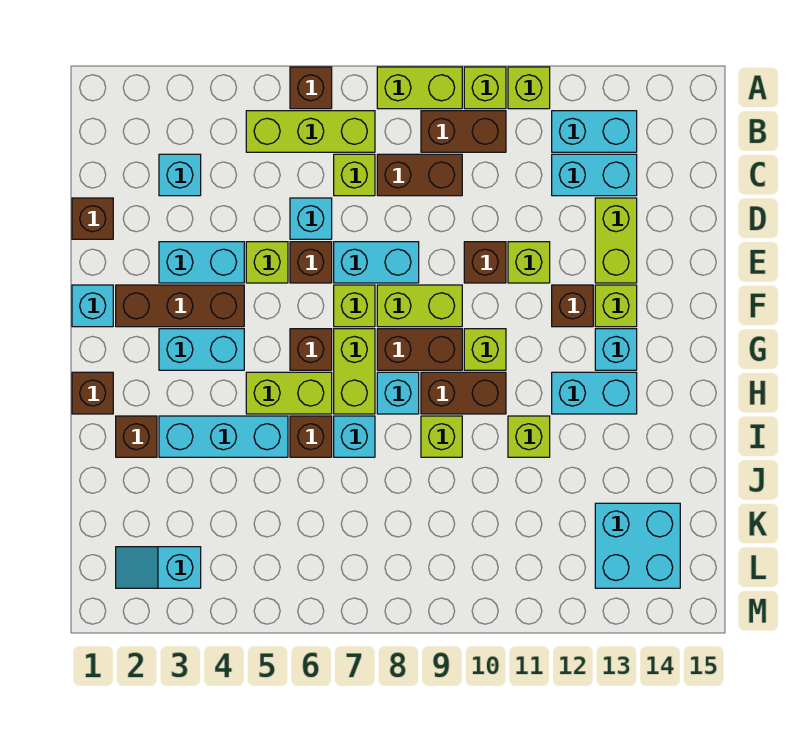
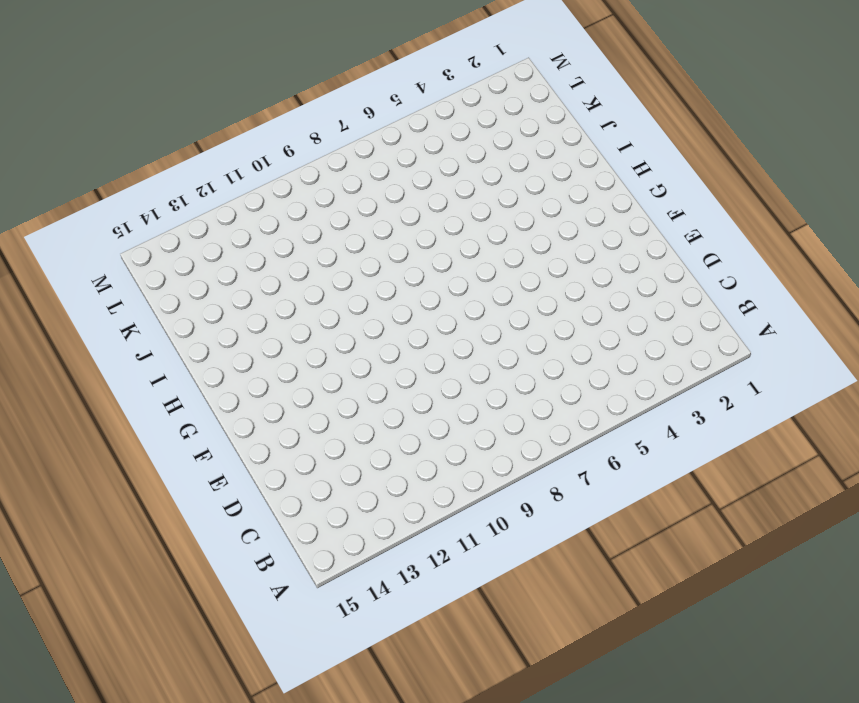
none -> brown 1x1 brick [290,67,332,109]
none -> lime 1x2 brick [377,67,462,109]
none -> lime 1x1 brick [464,67,506,109]
none -> lime 1x1 brick [508,67,550,109]

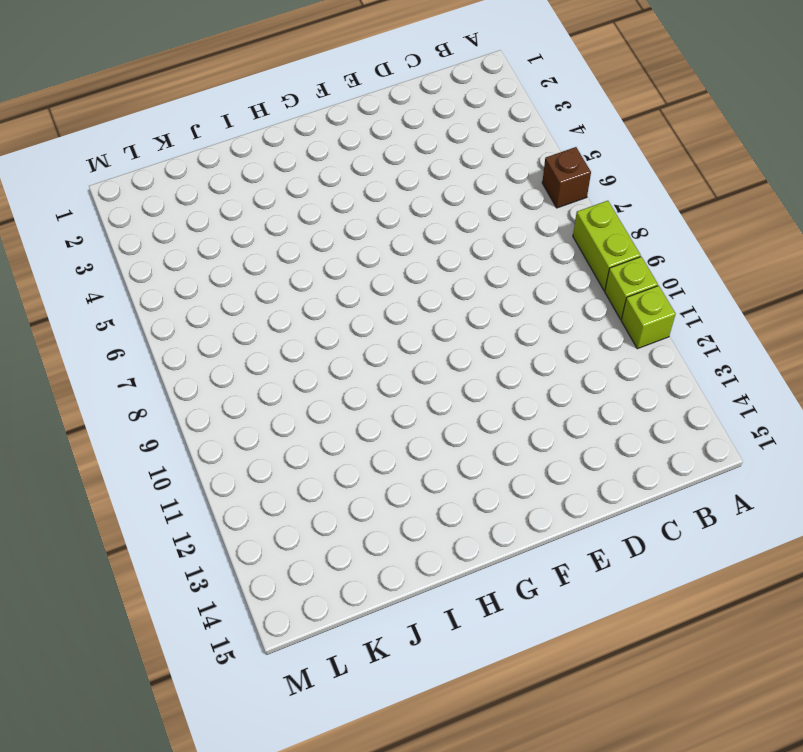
none -> lime 1x3 brick [246,111,375,152]
none -> brown 1x2 brick [421,111,506,152]
none -> cyan 1x2 brick [552,111,637,152]
none -> cyan 1x1 brick [159,154,201,196]

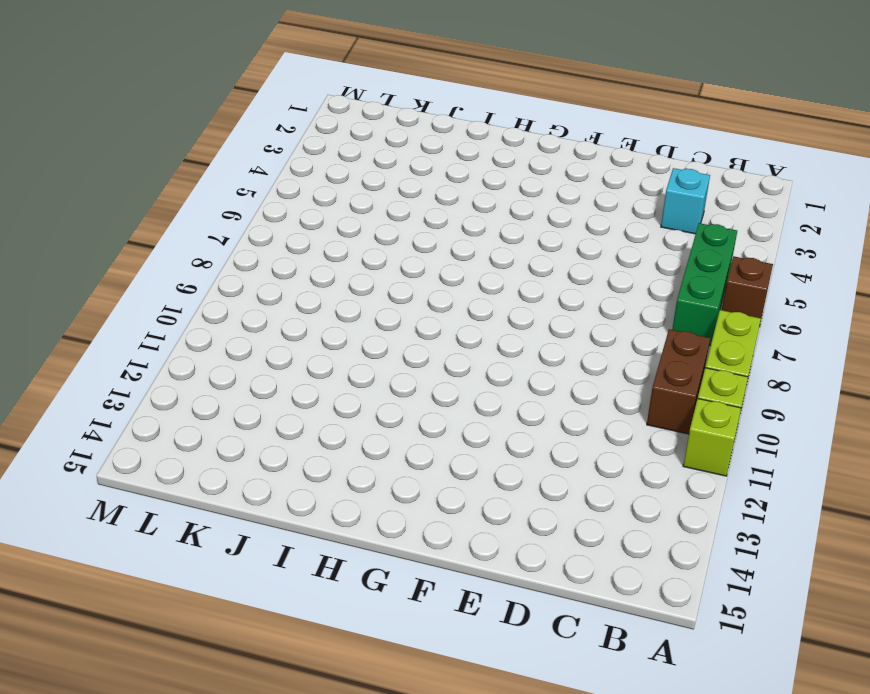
green 1x3 brick [672,223,737,346] -> lime 1x3 brick [246,111,375,152]
none -> cyan 1x2 brick [552,111,637,152]
none -> lime 1x1 brick [334,154,375,196]
none -> brown 1x2 brick [377,154,462,196]
none -> cyan 1x2 brick [552,154,637,196]

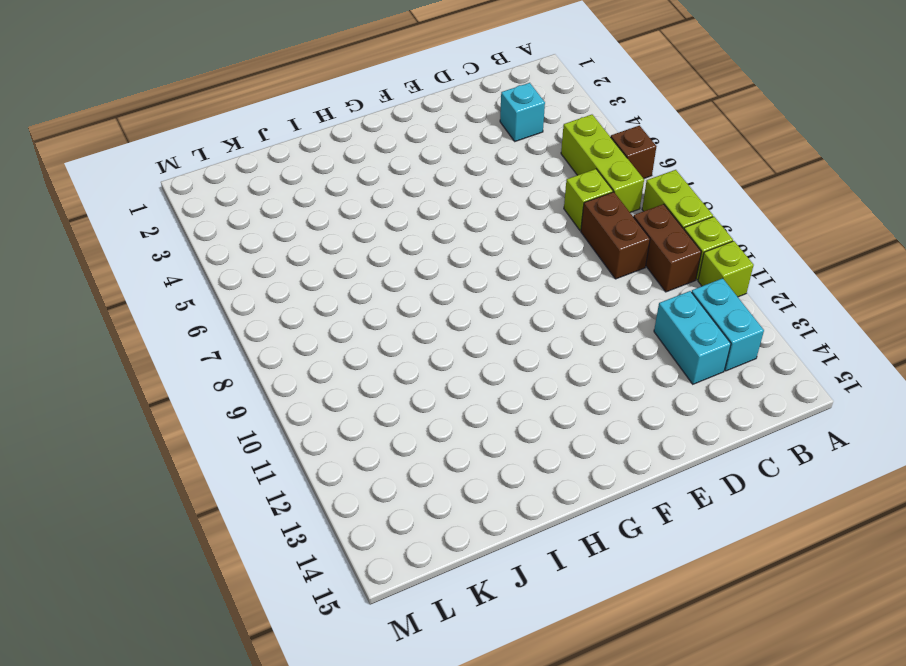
none -> brown 1x1 brick [72,198,113,239]
none -> cyan 1x1 brick [290,198,332,239]
none -> lime 1x2 brick [595,198,637,283]
none -> cyan 1x2 brick [159,242,244,283]

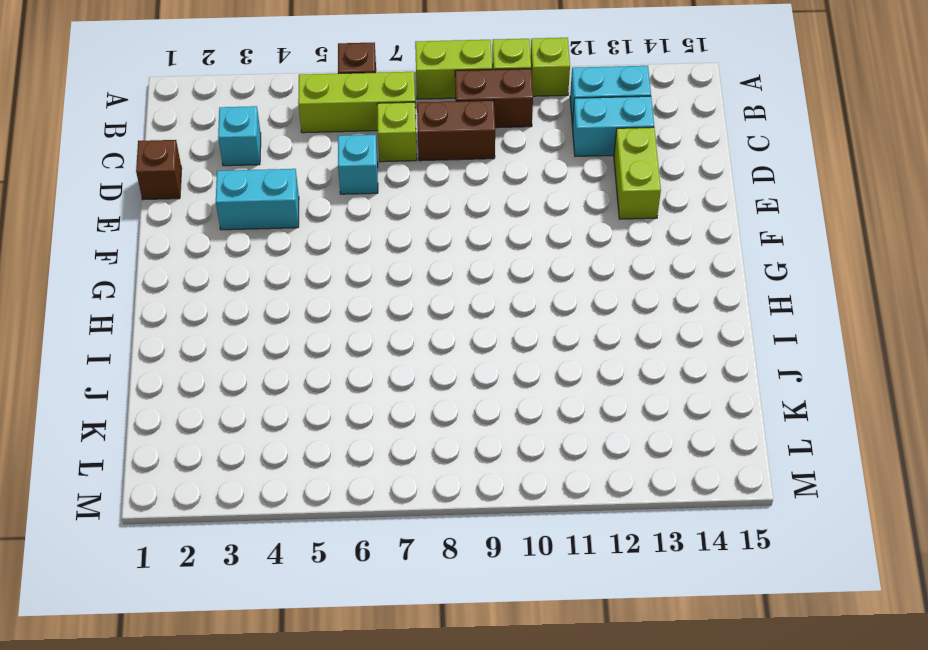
none -> lime 1x1 brick [246,242,288,283]
none -> brown 1x1 brick [290,242,332,283]
none -> cyan 1x2 brick [334,242,419,283]
none -> brown 1x1 brick [464,242,506,283]

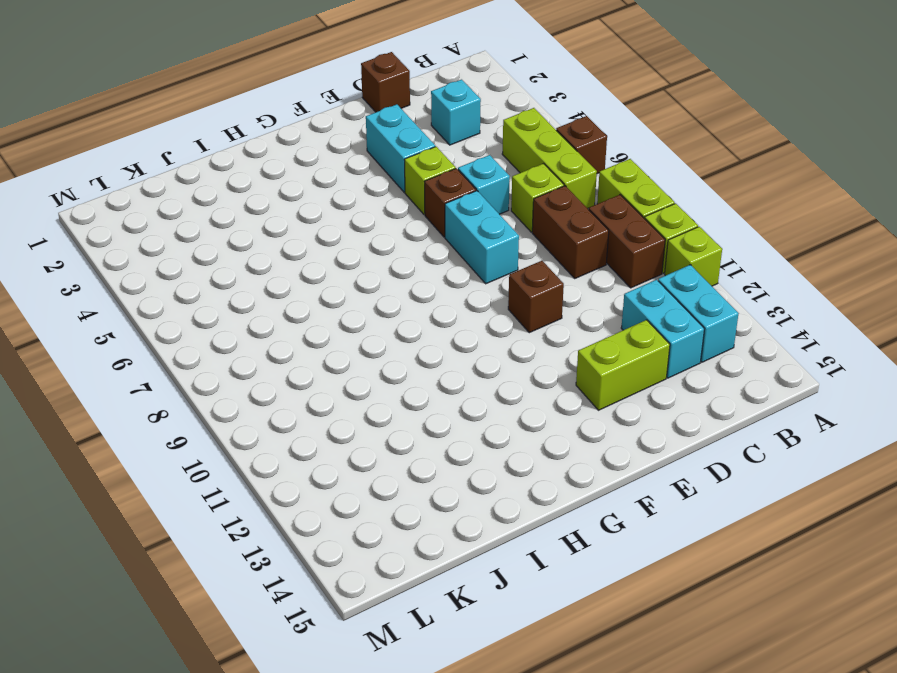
none -> lime 1x1 brick [508,242,550,283]
none -> cyan 1x1 brick [72,285,113,327]
none -> brown 1x3 brick [116,285,244,327]
none -> lime 1x1 brick [334,285,375,327]

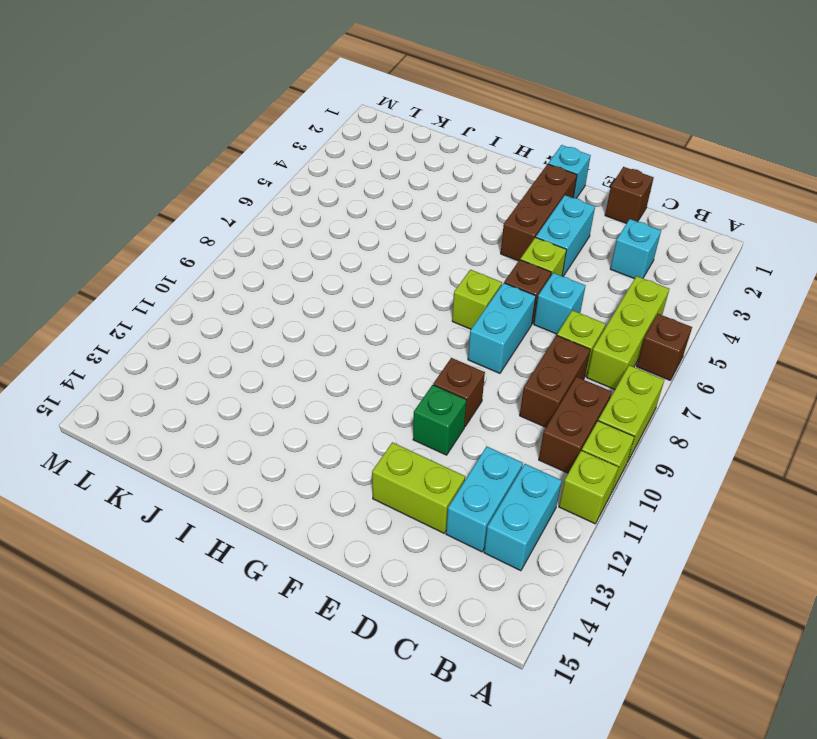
green 1x1 brick [413,385,467,455] -> lime 1x1 brick [508,242,550,283]
none -> lime 1x2 brick [377,285,462,327]
none -> brown 1x1 brick [552,285,593,327]
none -> lime 1x1 brick [595,285,637,327]
none -> cyan 1x2 brick [159,329,244,370]

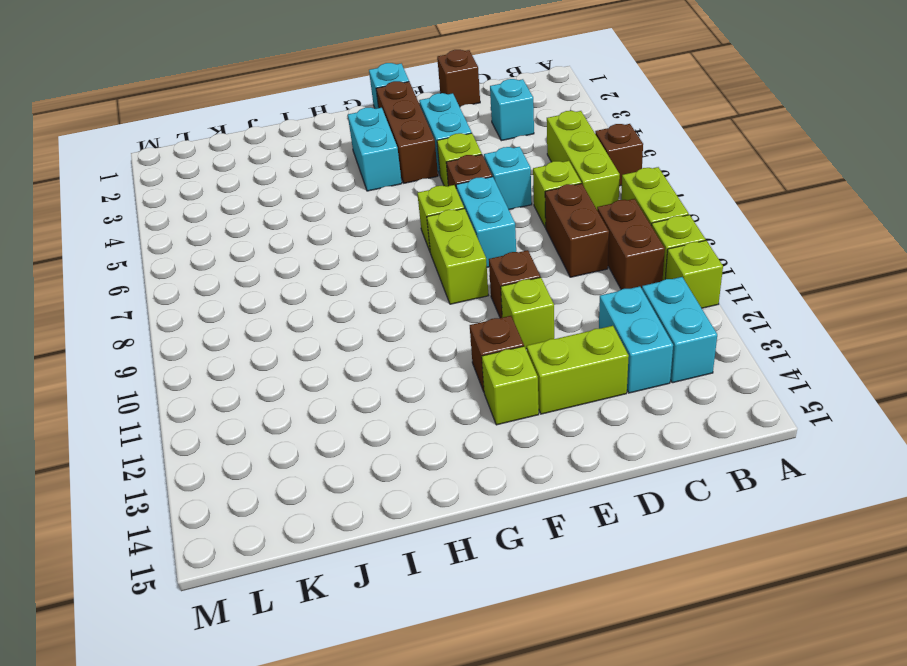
none -> brown 1x1 brick [290,329,332,370]
none -> lime 1x2 brick [334,329,375,414]
none -> brown 1x2 brick [377,329,462,370]
none -> lime 1x1 brick [464,329,506,370]

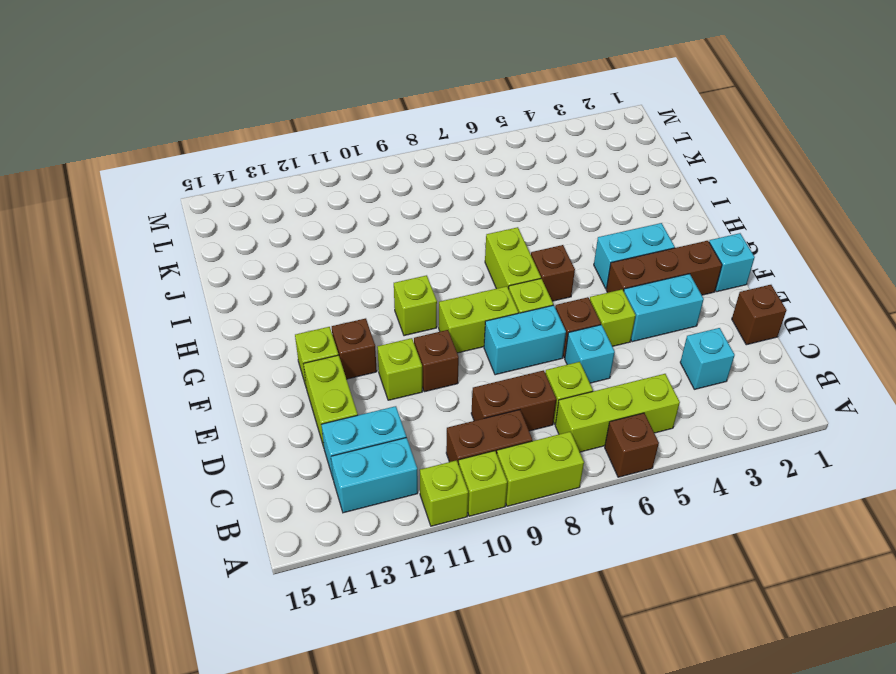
none -> brown 1x2 brick [377,329,462,370]
none -> cyan 1x1 brick [595,329,637,370]
none -> brown 1x1 brick [72,372,113,414]
none -> lime 1x2 brick [246,372,332,414]

